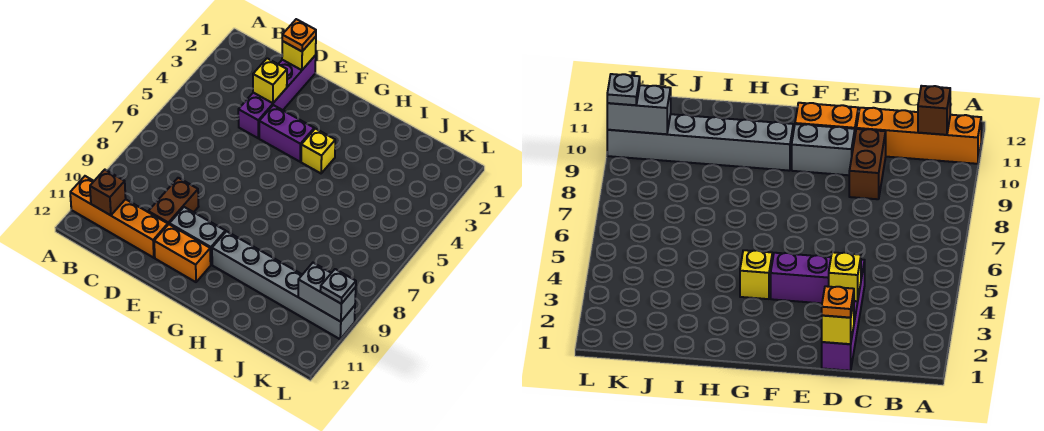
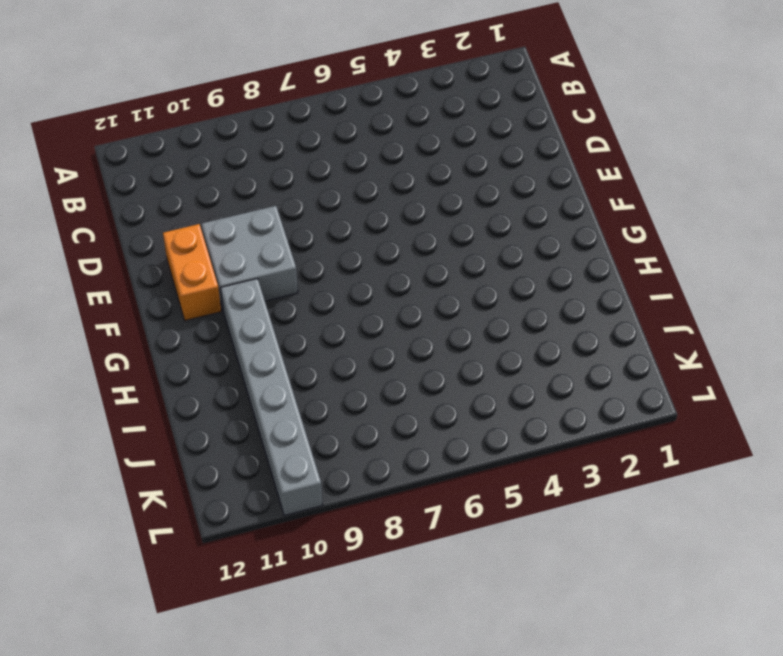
grey 2x2 brick [202,206,298,309] -> grey 1x2 brick [170,207,225,265]
none -> orange 1x4 brick [70,176,168,258]
none -> purple 1x4 brick [238,55,316,138]
none -> brown 1x2 brick [148,178,199,224]

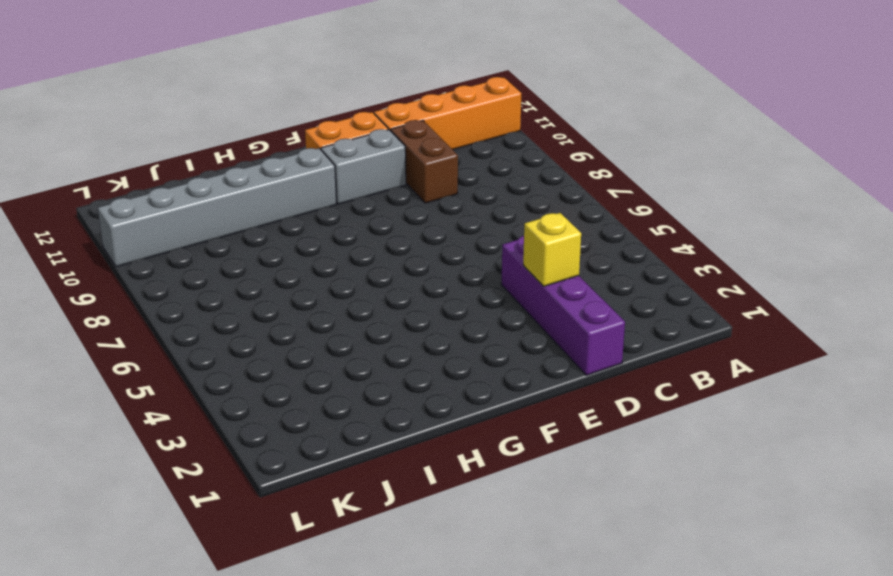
none -> purple 1x2 brick [259,105,314,162]
none -> yellow 1x1 brick [301,129,335,173]
none -> brown 1x1 brick [90,170,126,215]

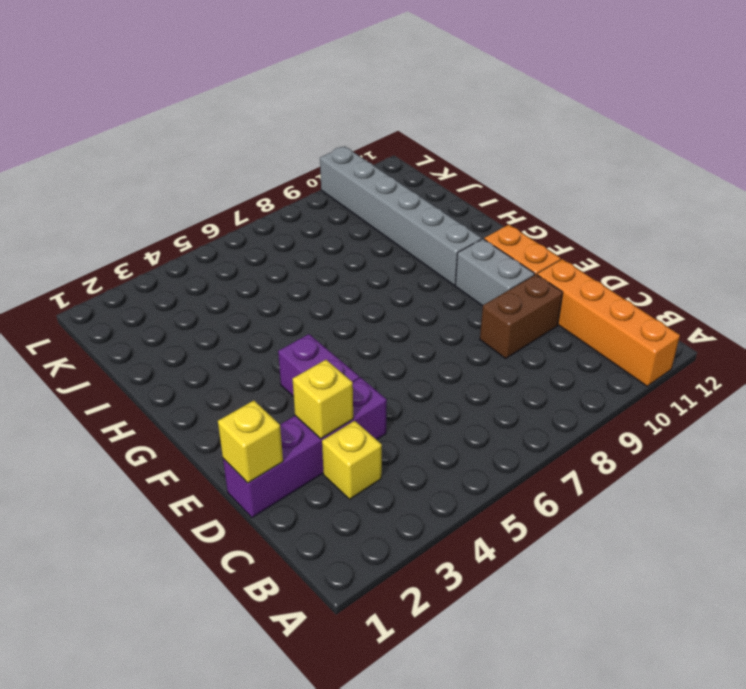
yellow 1x1 brick [322,421,382,499] -> yellow 1x1 brick moved to [301,129,335,173]
none -> brown 1x1 brick [90,170,126,215]
none -> grey 1x2 brick [298,263,356,322]
none -> orange 1x1 plate [282,19,316,51]

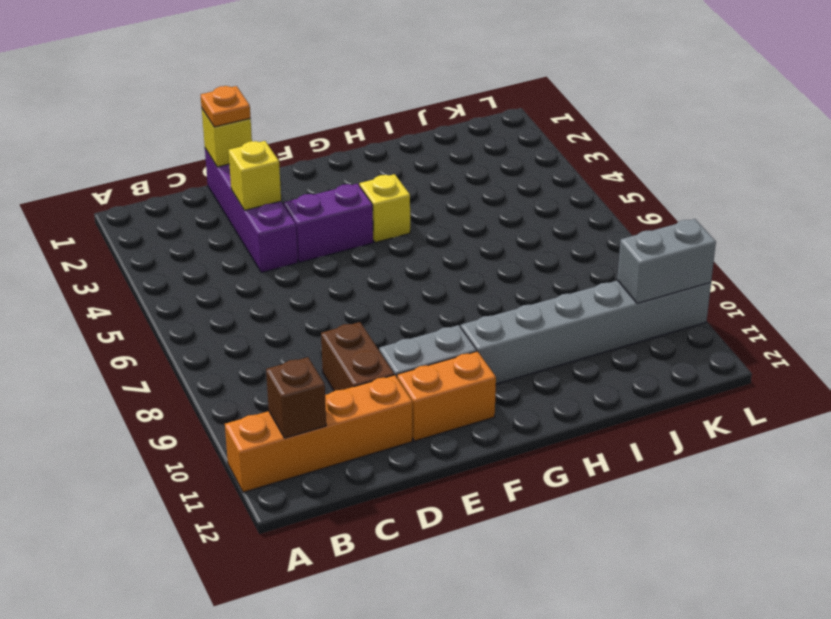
none -> grey 1x1 plate [320,269,356,304]

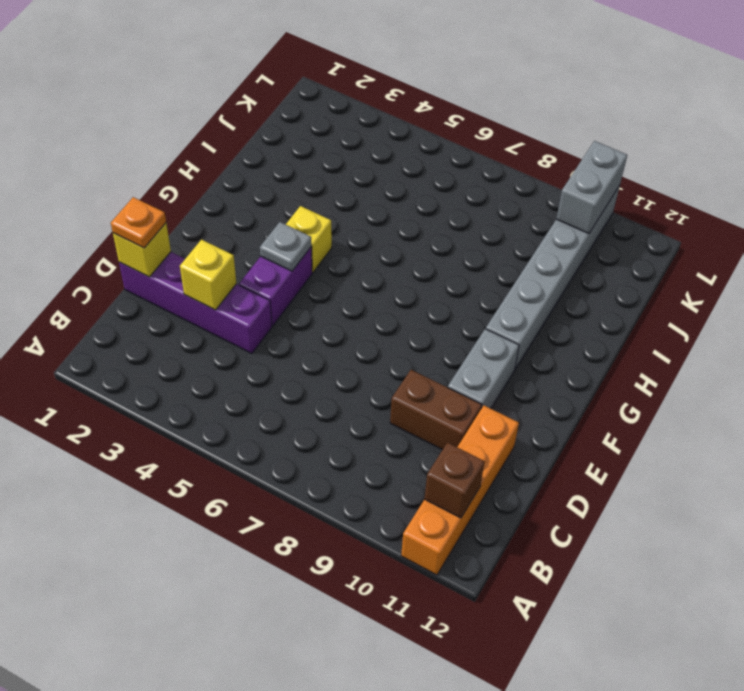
grey 1x1 plate [260,222,311,271] -> grey 1x1 plate moved to [320,269,356,304]
none -> orange 1x2 brick [154,224,211,282]

